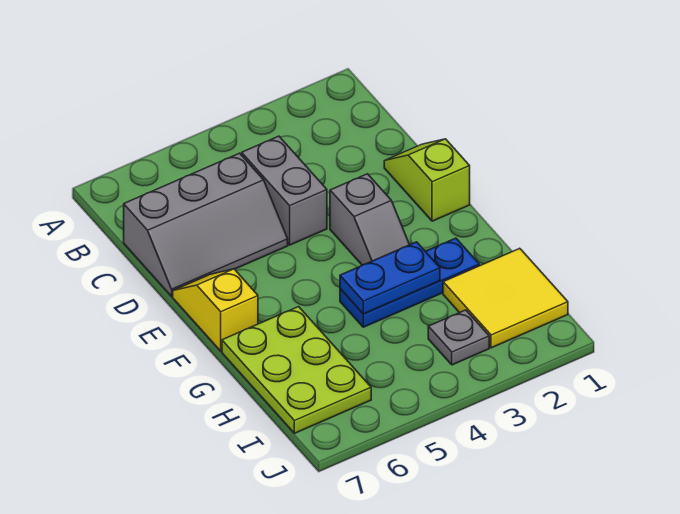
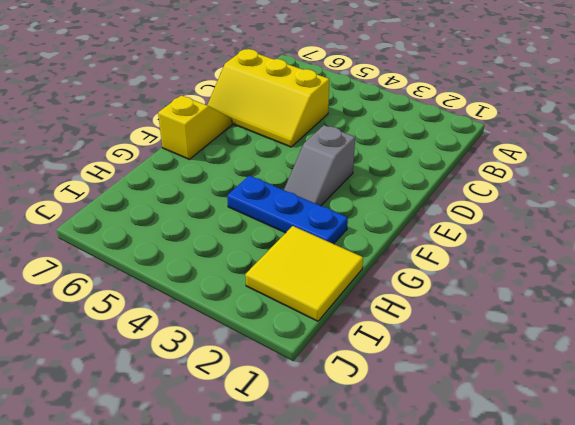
yellow 2x3 slope [207,49,329,147] -> grey 2x3 slope [124,153,288,296]
none -> grey 1x2 brick [242,136,327,245]
none -> lime 1x2 slope [384,139,470,221]

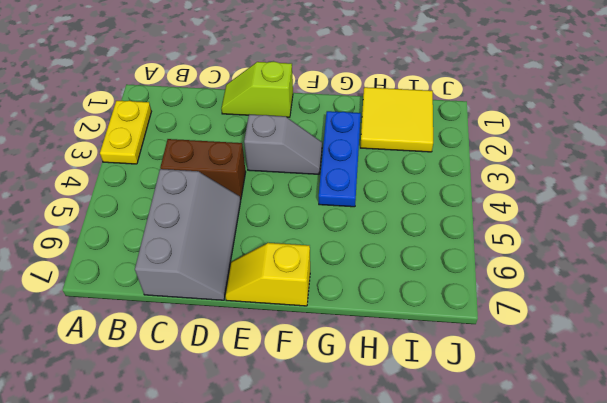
yellow 1x2 plate [100,101,151,164] -> none
brown 1x2 brick [160,139,246,200] -> grey 1x2 brick [242,136,327,245]
none -> lime 2x3 plate [222,307,371,433]
none -> grey 1x1 plate [428,310,489,365]

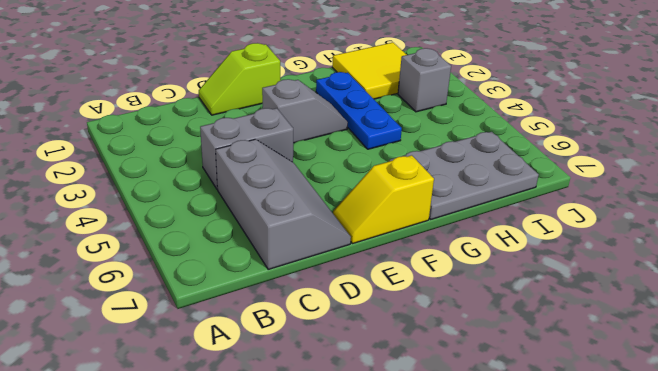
grey 2x3 plate [389,132,539,219] -> lime 2x3 plate [222,307,371,433]
grey 1x1 brick [398,48,451,112] -> grey 1x1 plate [428,310,489,365]
none -> blue 1x2 plate [340,242,440,314]

